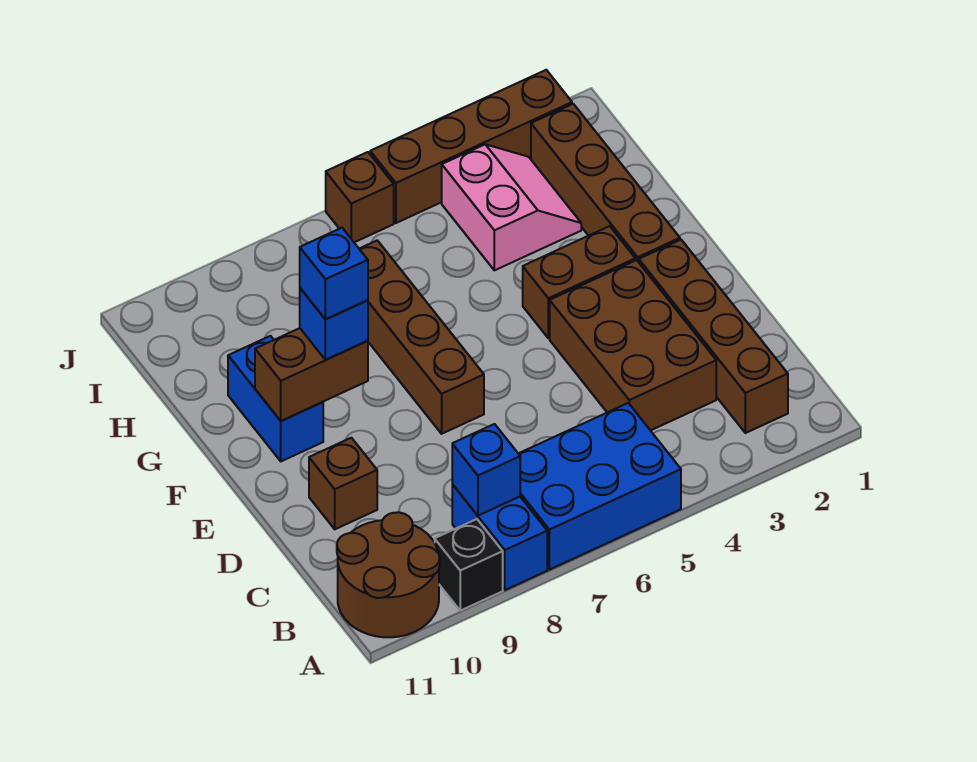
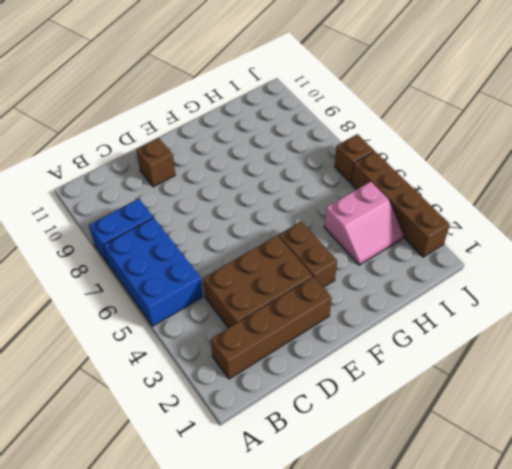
none -> black 1x1 brick [435,519,503,611]
none -> brown 2x2 round brick [337,512,440,637]
none -> brown 1x4 brick [359,240,484,434]

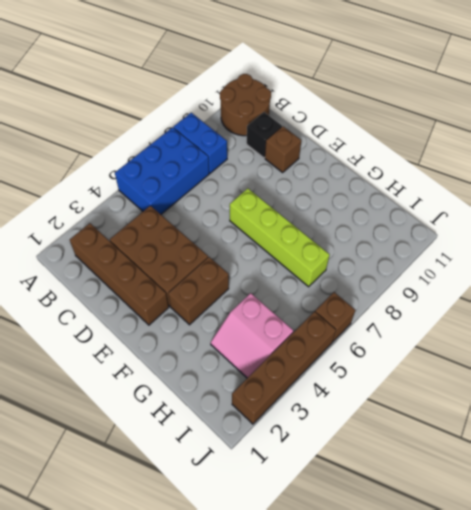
black 1x1 brick [247,112,282,158] -> black 1x1 brick moved to [435,519,503,611]
lime 1x4 brick [230,188,330,287] -> brown 1x4 brick [359,240,484,434]
none -> brown 1x4 brick [531,104,680,262]
none -> blue 1x2 brick [228,336,323,461]
none -> blue 1x1 brick [452,424,520,516]

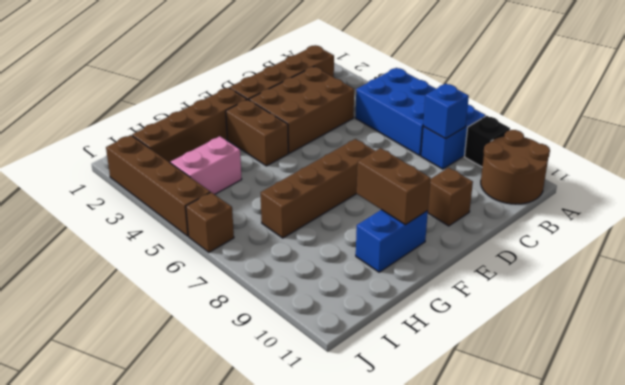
none -> blue 1x1 brick [300,288,368,360]
none -> blue 1x1 brick [300,228,368,319]

